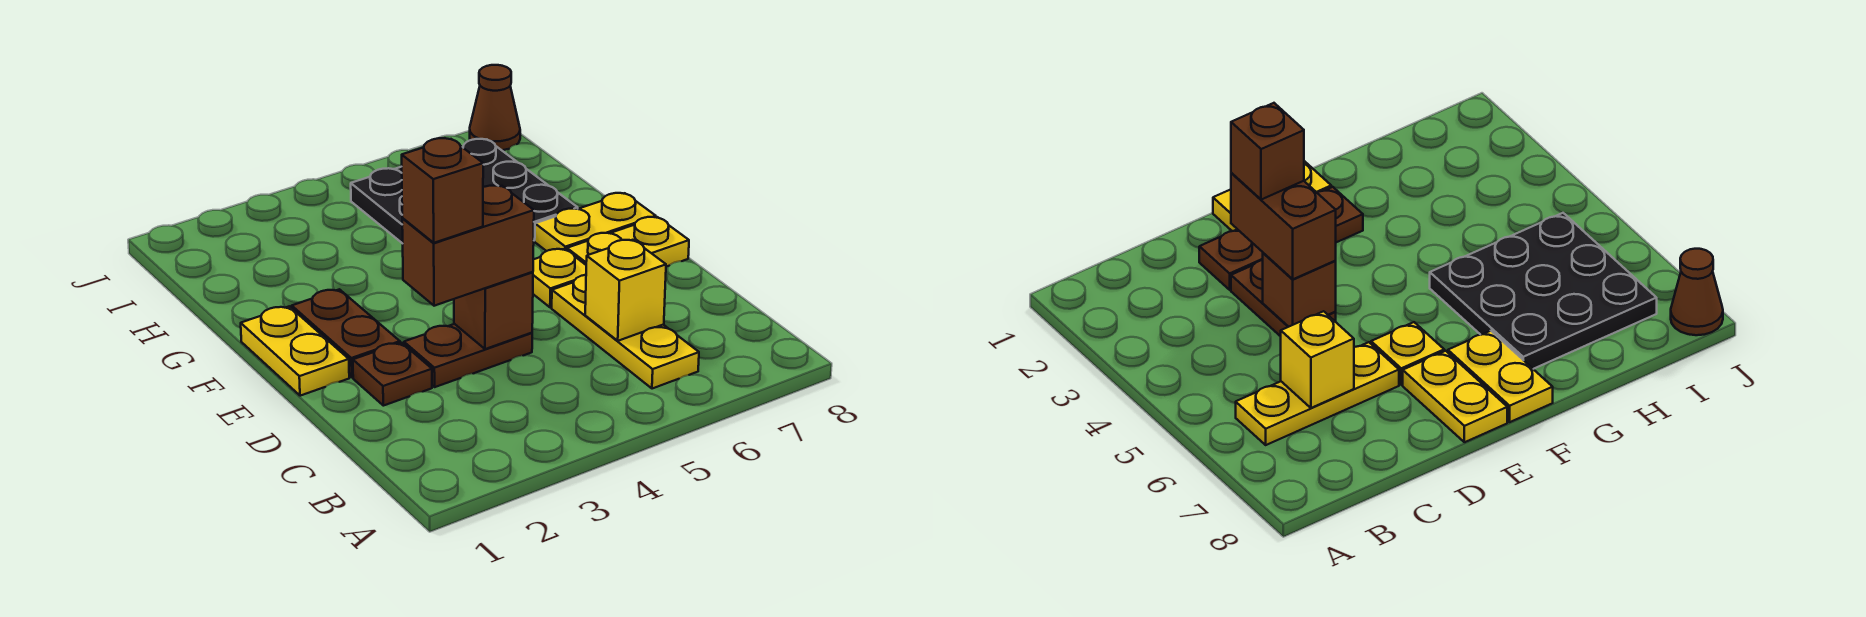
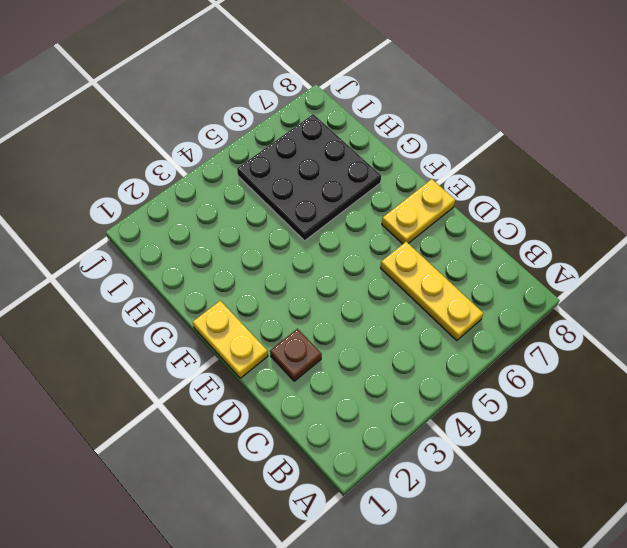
none -> brown 1x2 plate [404,324,532,387]
none -> brown 1x2 plate [292,289,400,377]
none -> yellow 1x1 plate [533,249,586,308]

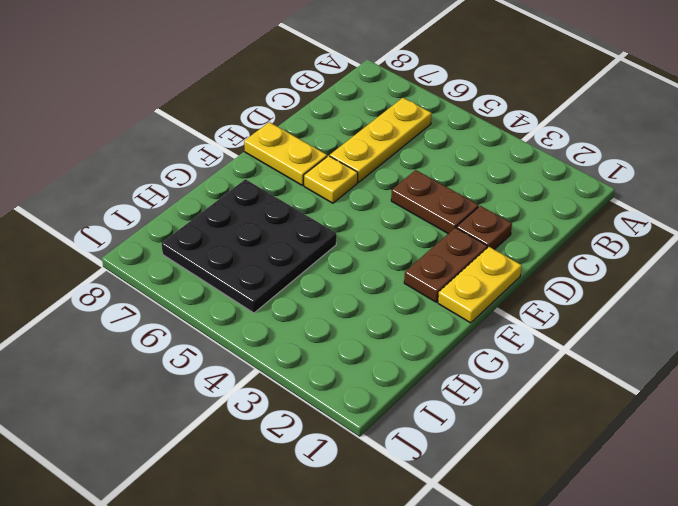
none -> yellow 1x2 plate [535,193,656,251]
none -> brown 1x1 cone [470,65,520,150]
none -> yellow 1x1 brick [585,240,666,341]

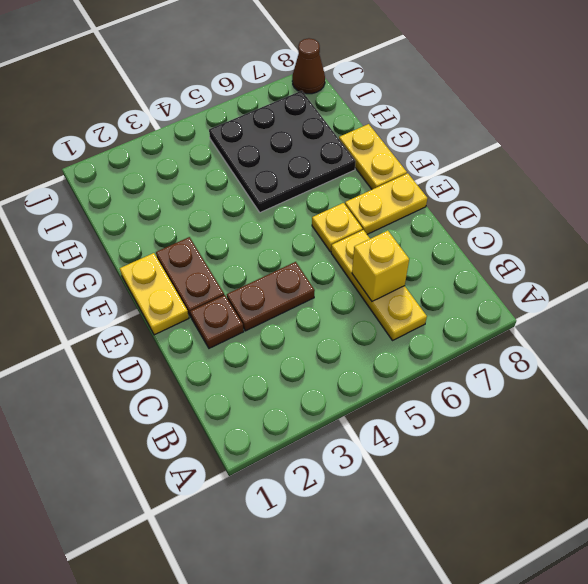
yellow 1x2 plate [339,124,407,189] -> yellow 1x2 plate turned to [535,193,656,251]
none -> brown 1x1 brick [454,272,533,349]
none -> brown 1x2 brick [402,186,534,306]
none -> brown 1x1 brick [402,138,483,243]

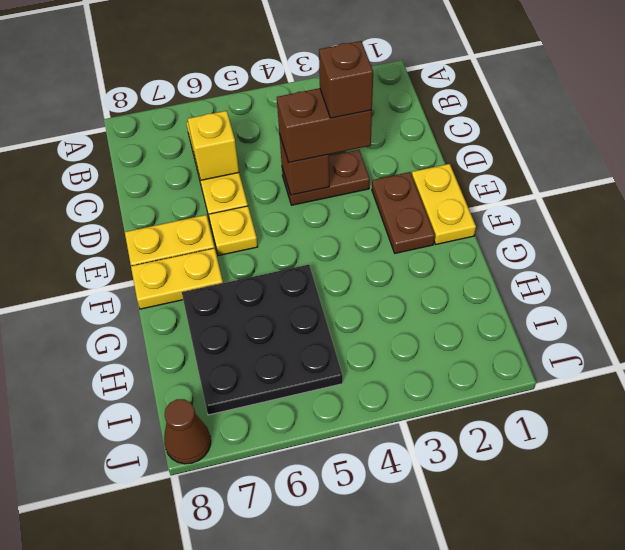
none -> brown 1x1 plate [353,343,432,406]

